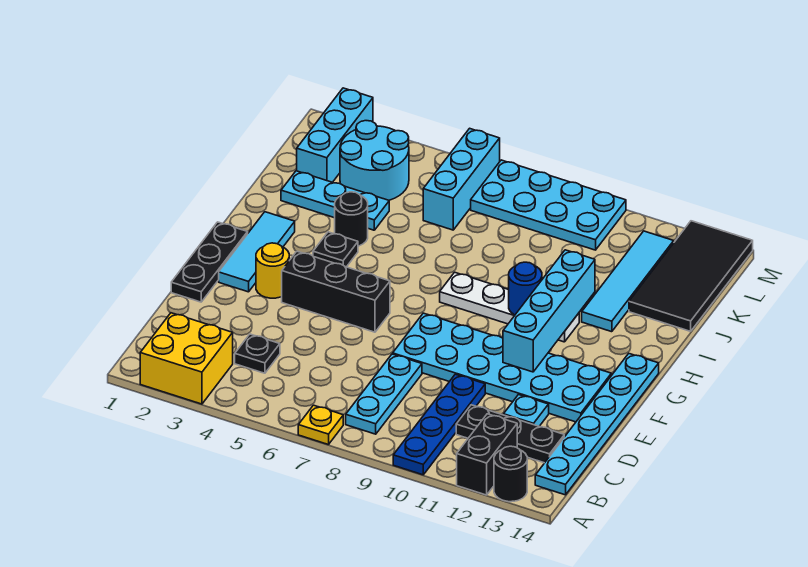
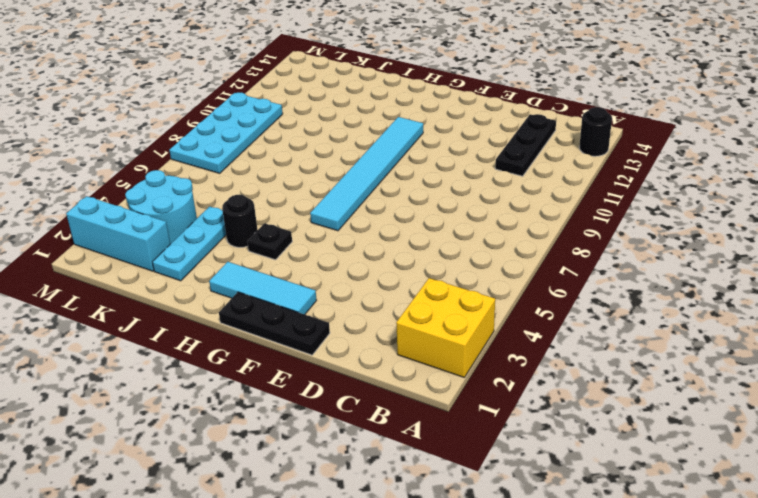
cyan 1x6 tile [310,117,423,231] -> none
none -> yellow 1x1 plate [298,405,343,445]
none -> blue 1x4 plate [393,374,485,475]
none -> black 1x2 brick [457,414,517,495]

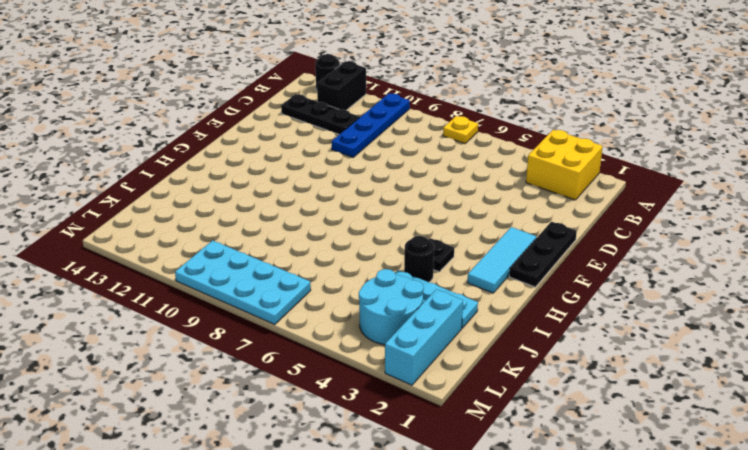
none -> cyan 1x3 plate [346,354,422,434]
none -> cyan 1x6 plate [535,354,659,495]
none -> black 1x1 plate [235,334,280,373]

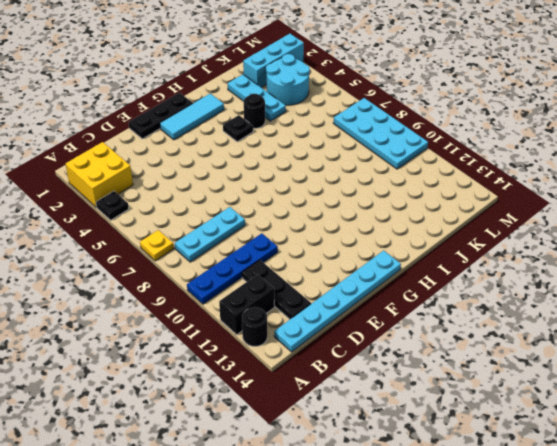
black 1x1 plate [96,191,129,220] -> black 1x1 plate moved to [235,334,280,373]
none -> cyan 1x1 plate [504,395,549,426]
none -> cyan 2x6 plate [393,313,611,422]
none -> yellow 1x1 round brick [256,243,289,298]

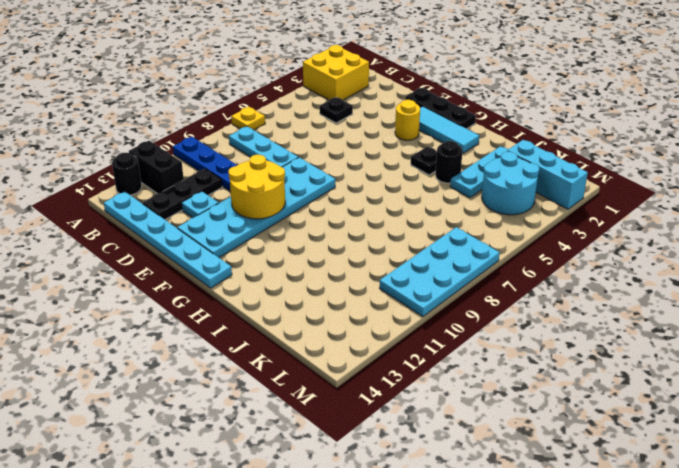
yellow 2x2 round brick [228,155,285,219] -> cyan 1x4 brick [503,250,595,372]
none -> black 1x3 brick [282,251,390,332]
none -> white 1x4 plate [440,272,579,342]
none -> cyan 1x4 tile [582,231,674,332]

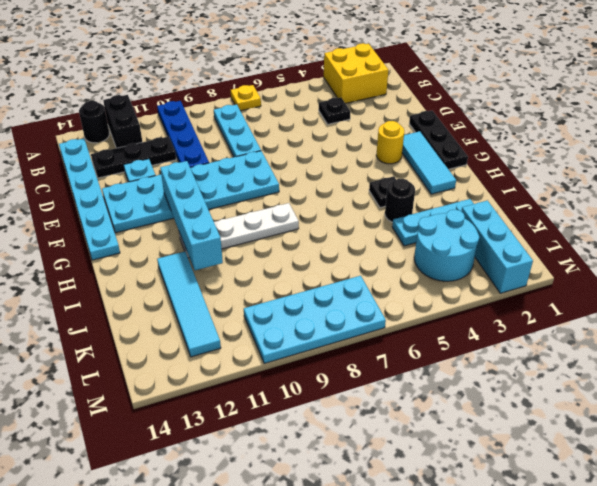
none -> black 1x3 brick [282,251,390,332]
none -> black 2x4 tile [629,221,753,331]
none -> cyan 1x3 brick [423,128,500,230]

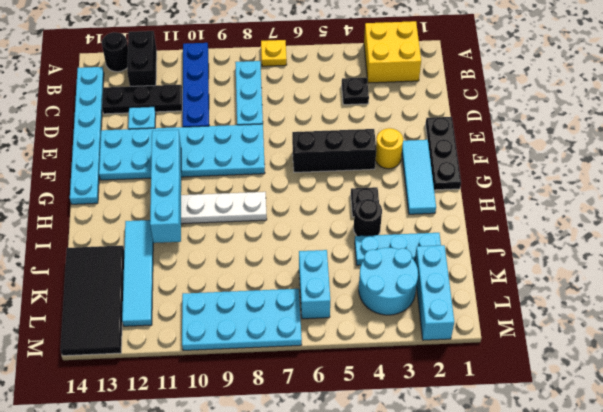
cyan 1x2 brick [299,250,330,319] -> cyan 1x3 brick [423,128,500,230]
none -> blue 1x1 round brick [509,262,542,315]

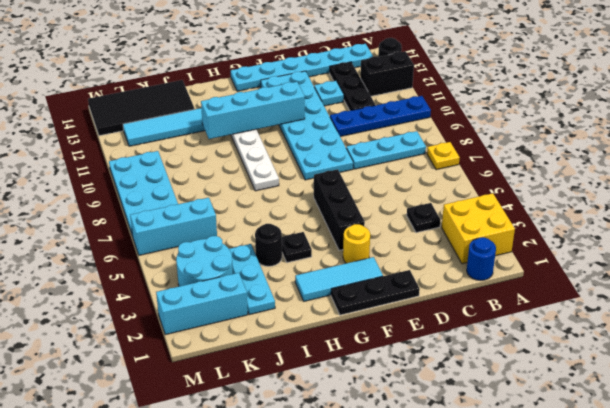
blue 1x1 round brick [467,237,496,280] -> blue 1x1 round brick moved to [509,262,542,315]

